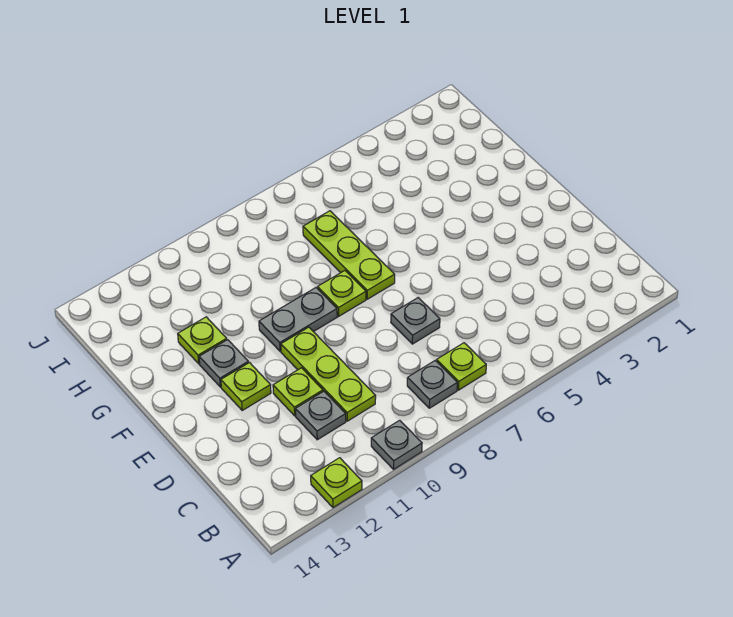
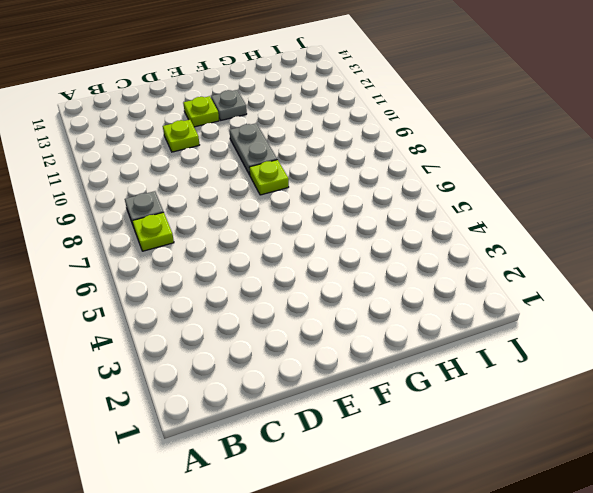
none -> grey 1x1 plate [371,420,422,469]
none -> lime 1x1 plate [311,458,362,508]
none -> lime 1x3 plate [281,327,376,421]

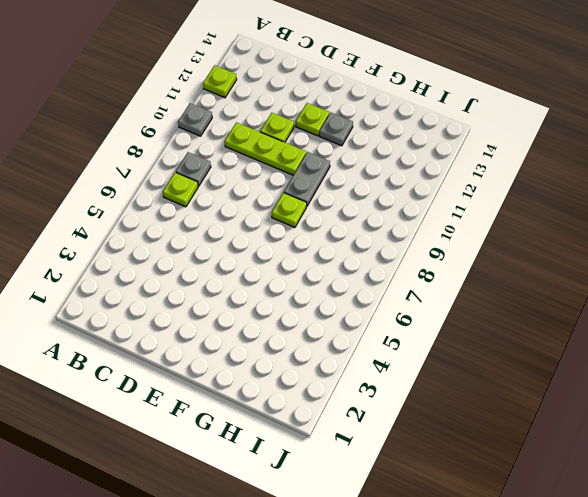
none -> grey 1x1 plate [295,391,346,440]
none -> grey 1x1 plate [391,298,440,344]
none -> lime 1x3 plate [303,211,395,299]

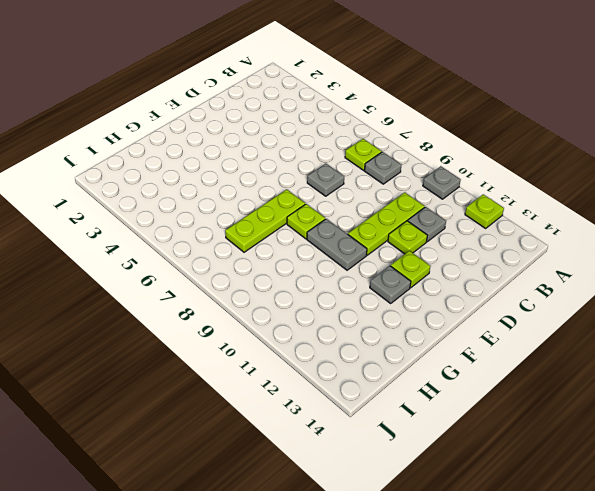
none -> lime 1x1 plate [178,317,227,364]

